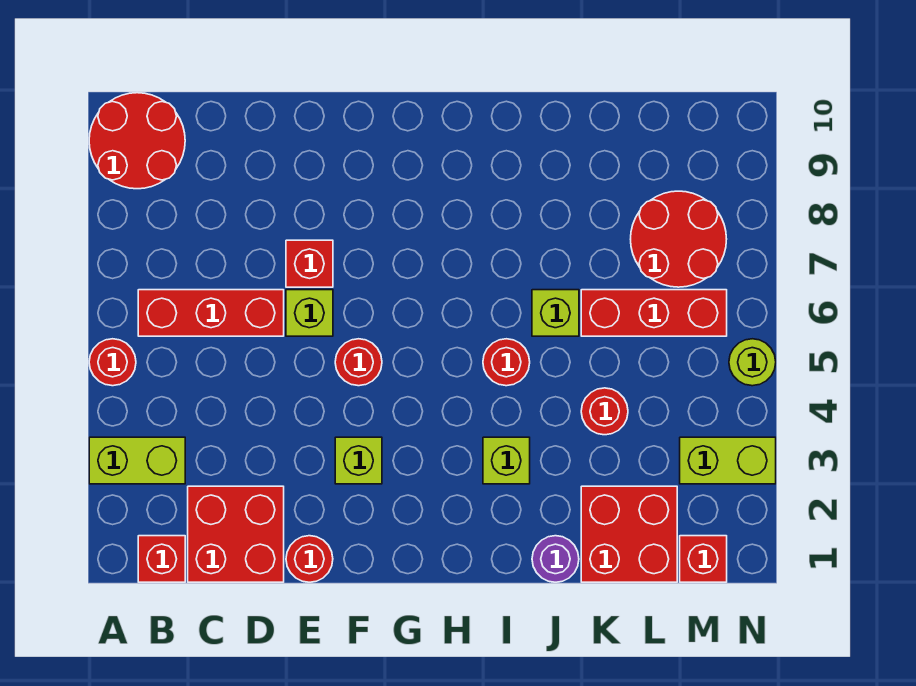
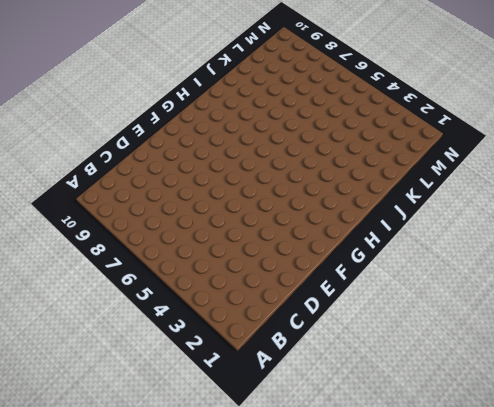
none -> lime 1x2 brick [89,437,185,484]
none -> red 1x1 round brick [89,339,136,386]
none -> red 2x2 round brick [89,93,185,189]

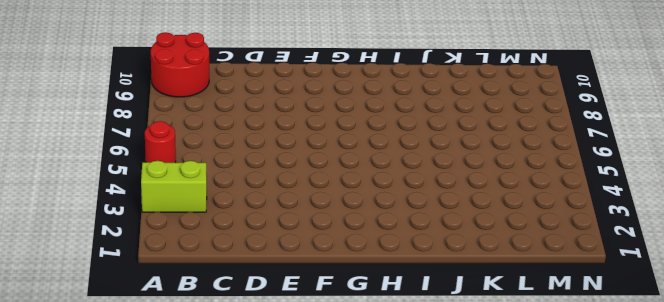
none -> red 1x1 brick [138,536,185,582]
none -> red 1x3 brick [138,290,284,336]
none -> red 2x2 brick [188,486,284,582]

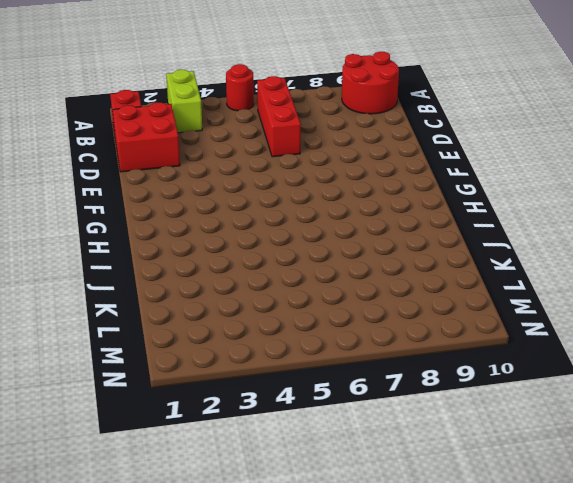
none -> red 1x1 round brick [286,536,333,582]
none -> lime 1x1 brick [286,290,333,336]
none -> red 1x1 brick [286,240,333,287]

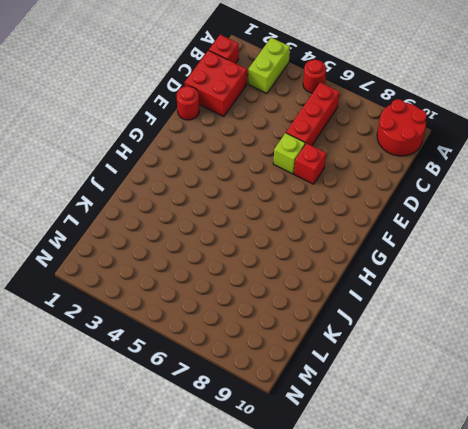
none -> lime 1x1 brick [335,437,382,484]
none -> red 1x1 round brick [335,339,382,386]
none -> lime 1x1 brick [483,437,530,484]

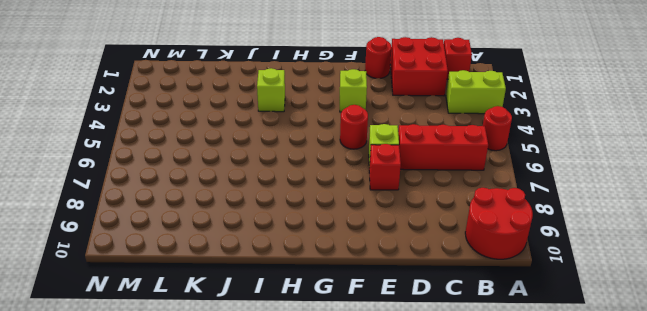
none -> red 1x1 round brick [483,339,530,386]
none -> purple 1x1 round brick [532,536,579,582]
none -> lime 1x1 brick [532,290,579,336]

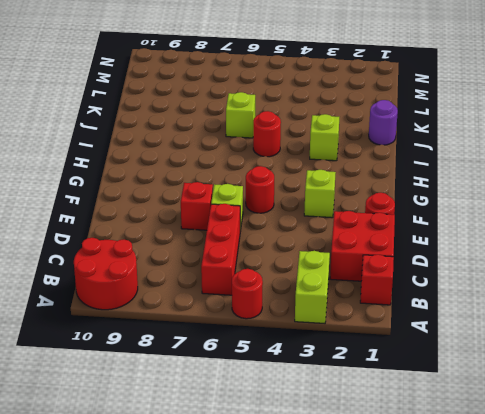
none -> red 2x2 brick [581,486,677,582]
none -> red 1x1 round brick [581,388,628,435]
none -> red 1x3 brick [581,290,727,336]

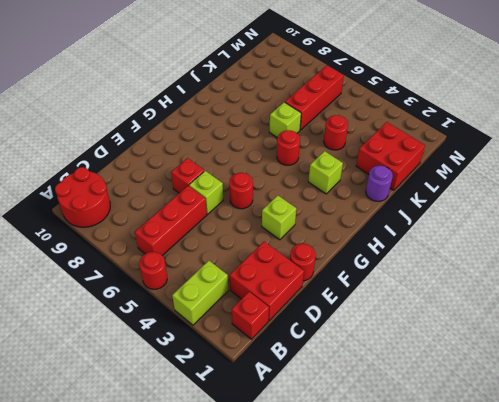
none -> red 2x2 round brick [631,191,727,287]
none -> red 1x1 brick [680,536,727,582]
none -> lime 1x2 brick [680,437,776,484]

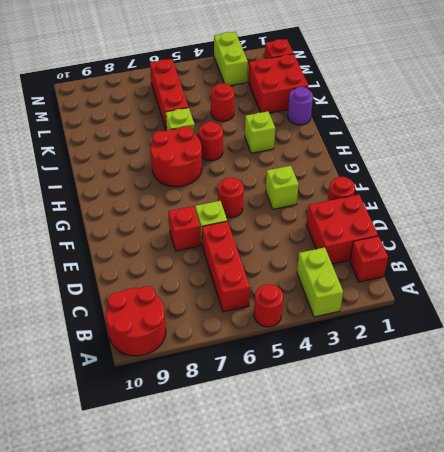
red 2x2 round brick [151,126,202,187] -> red 2x2 round brick moved to [631,191,727,287]
none -> lime 1x1 round brick [729,339,776,386]

